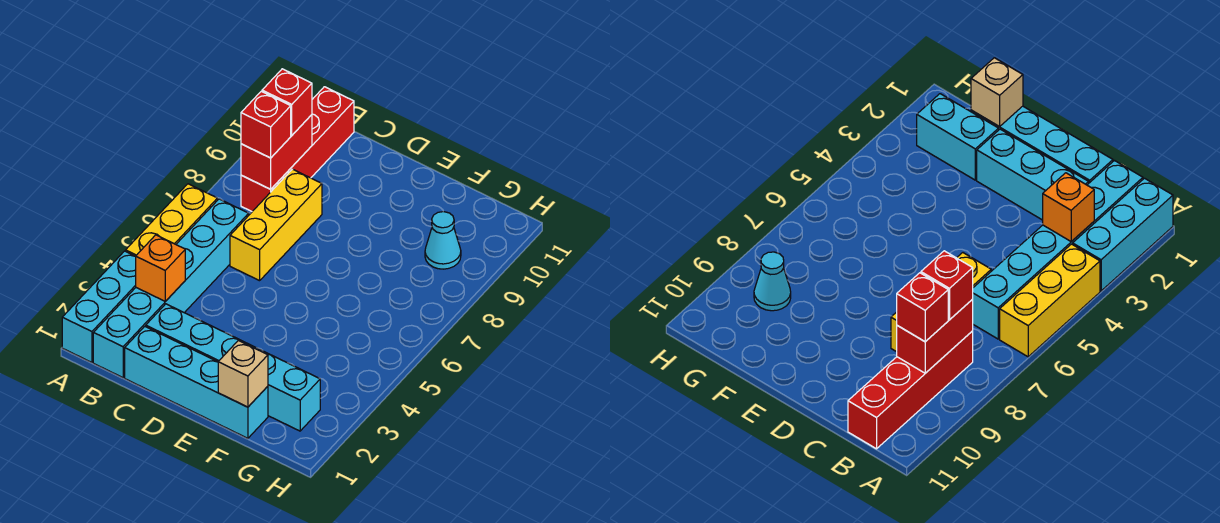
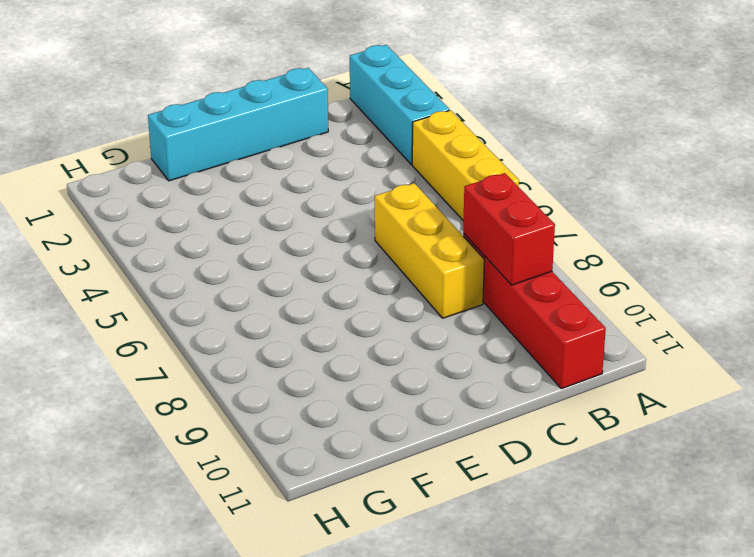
none -> cyan 1x6 brick [93,199,249,378]
none -> cyan 1x3 brick [146,304,258,362]
none -> cyan 1x2 brick [259,349,320,431]

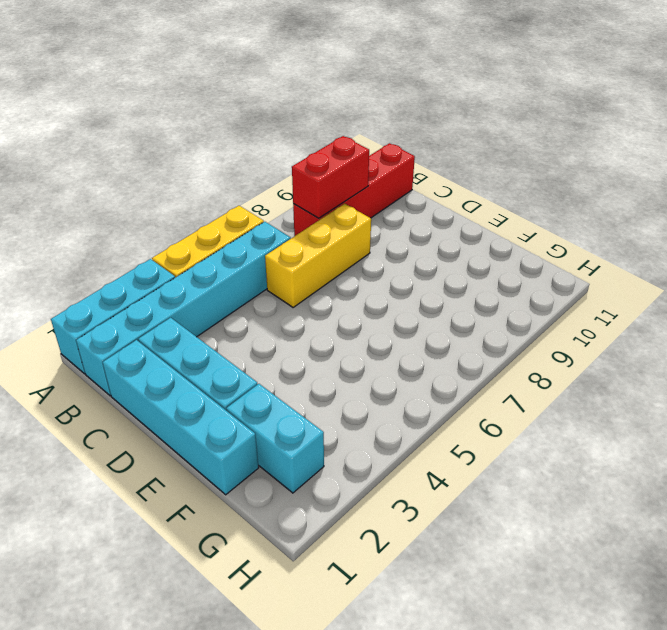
none -> cyan 1x1 cone [425,212,461,269]
none -> orange 1x1 brick [136,235,185,301]
none -> tan 1x1 brick [218,340,268,407]

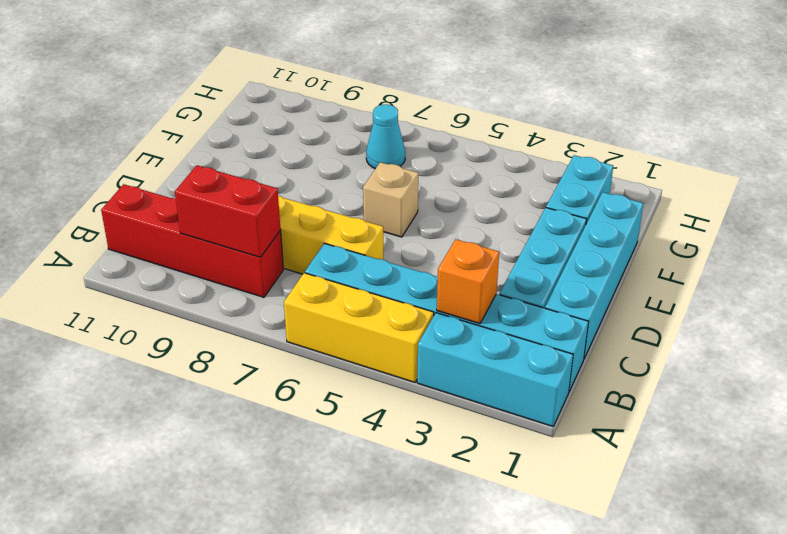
tan 1x1 brick [363,162,418,237] -> tan 1x1 brick moved to [218,340,268,407]
cyan 1x1 cone [366,104,405,169] -> cyan 1x1 cone moved to [425,212,461,269]
none -> red 1x1 brick [241,91,291,158]
none -> red 1x1 brick [262,69,312,135]

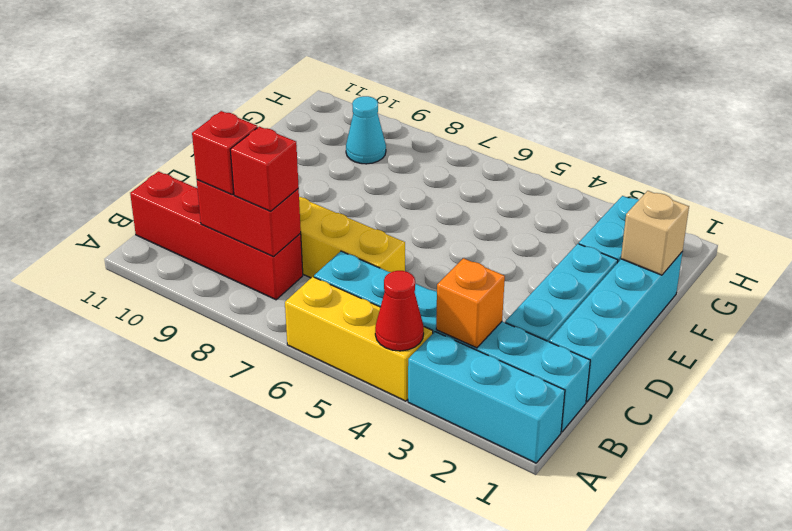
red 1x1 cone [375,271,424,351] -> none

